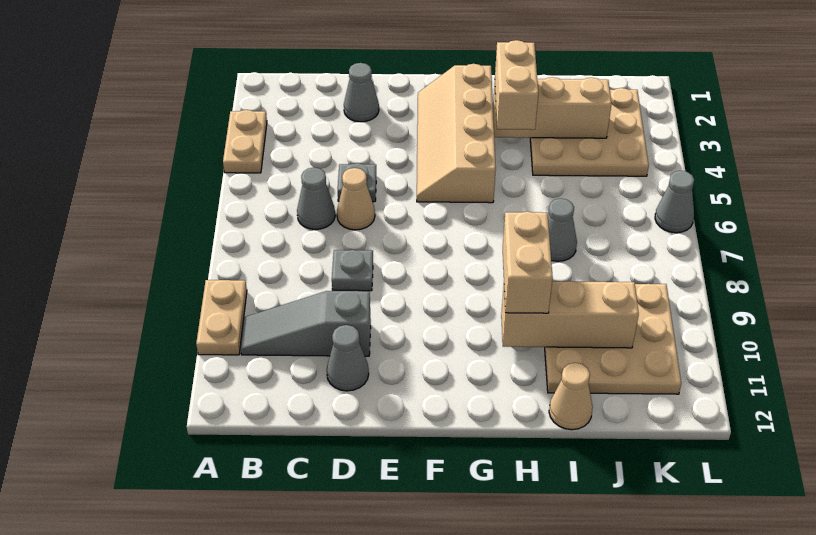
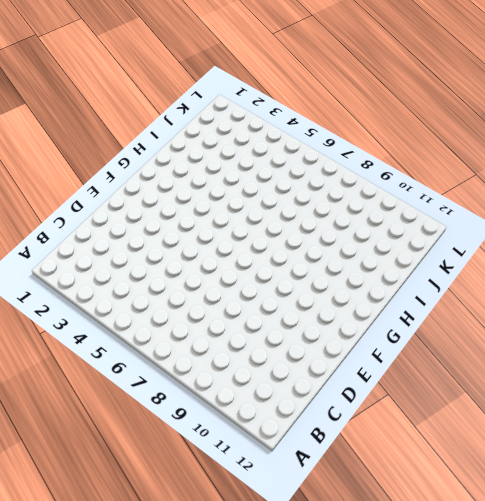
none -> tan 1x2 plate [223,110,267,173]
none -> tan 1x2 plate [196,280,247,355]
none -> grey 1x3 slope [241,291,371,356]

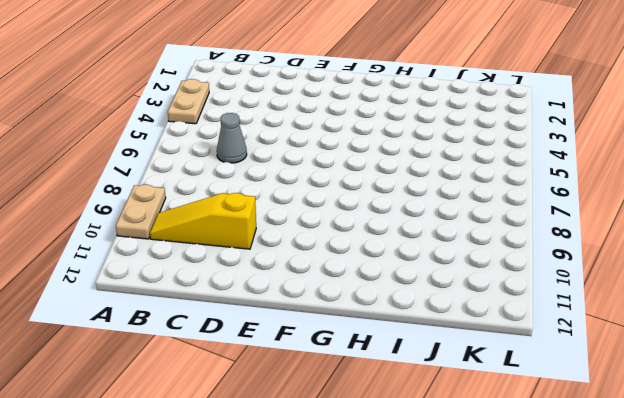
yellow 1x3 slope [150,193,256,249] -> grey 1x3 slope [241,291,371,356]
none -> grey 1x1 cone [344,63,379,122]
none -> grey 1x1 plate [338,163,376,202]
none -> tan 1x1 cone [337,168,375,230]

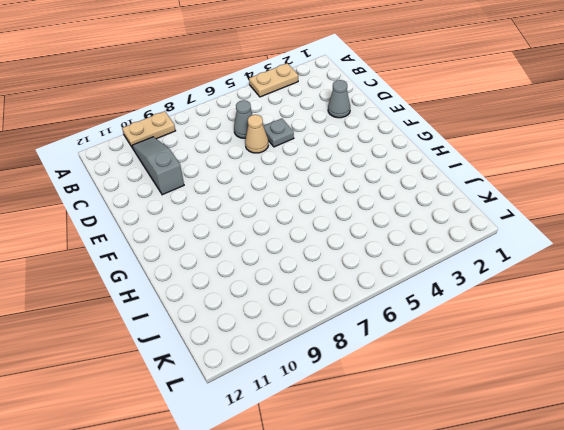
none -> grey 1x1 plate [332,250,373,291]
none -> grey 1x1 cone [327,325,369,391]
none -> tan 2x4 slope [417,64,496,203]

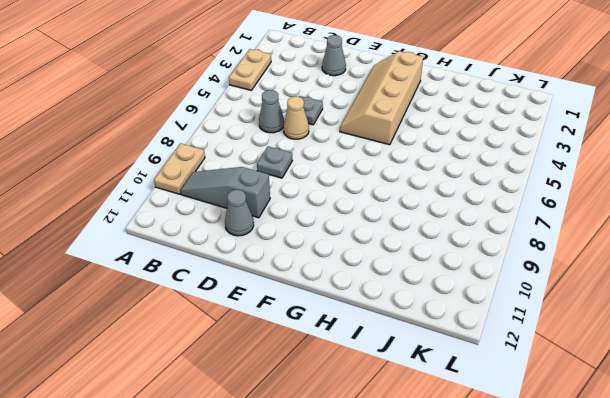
none -> tan 3x3 plate [530,88,649,176]
none -> grey 1x1 cone [548,199,577,261]
none -> tan 3x3 plate [545,284,681,394]

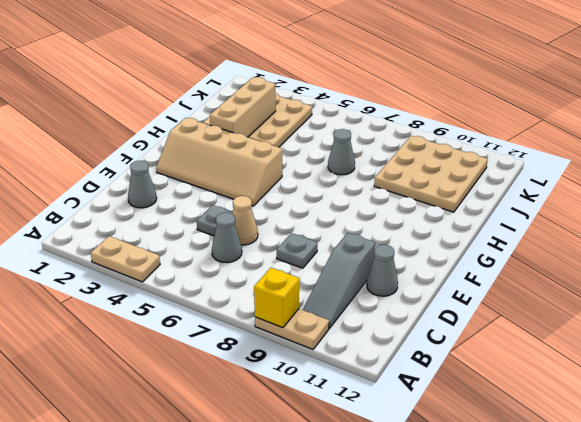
yellow 1x1 brick [254,268,299,328] -> none
none -> tan 1x1 cone [549,363,593,430]
none -> grey 1x1 cone [655,171,694,233]
none -> tan 1x3 brick [501,281,639,348]

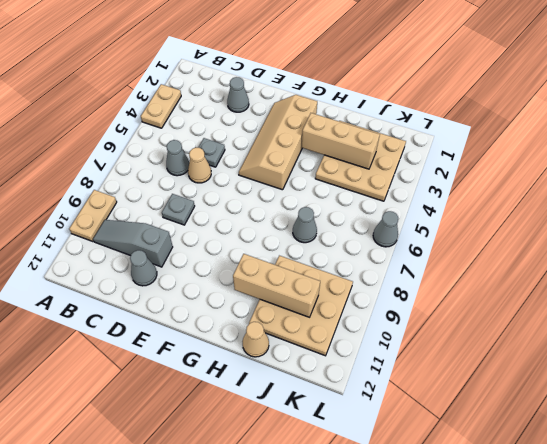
none -> tan 1x2 brick [495,40,538,130]
none -> tan 1x2 brick [503,211,553,313]

